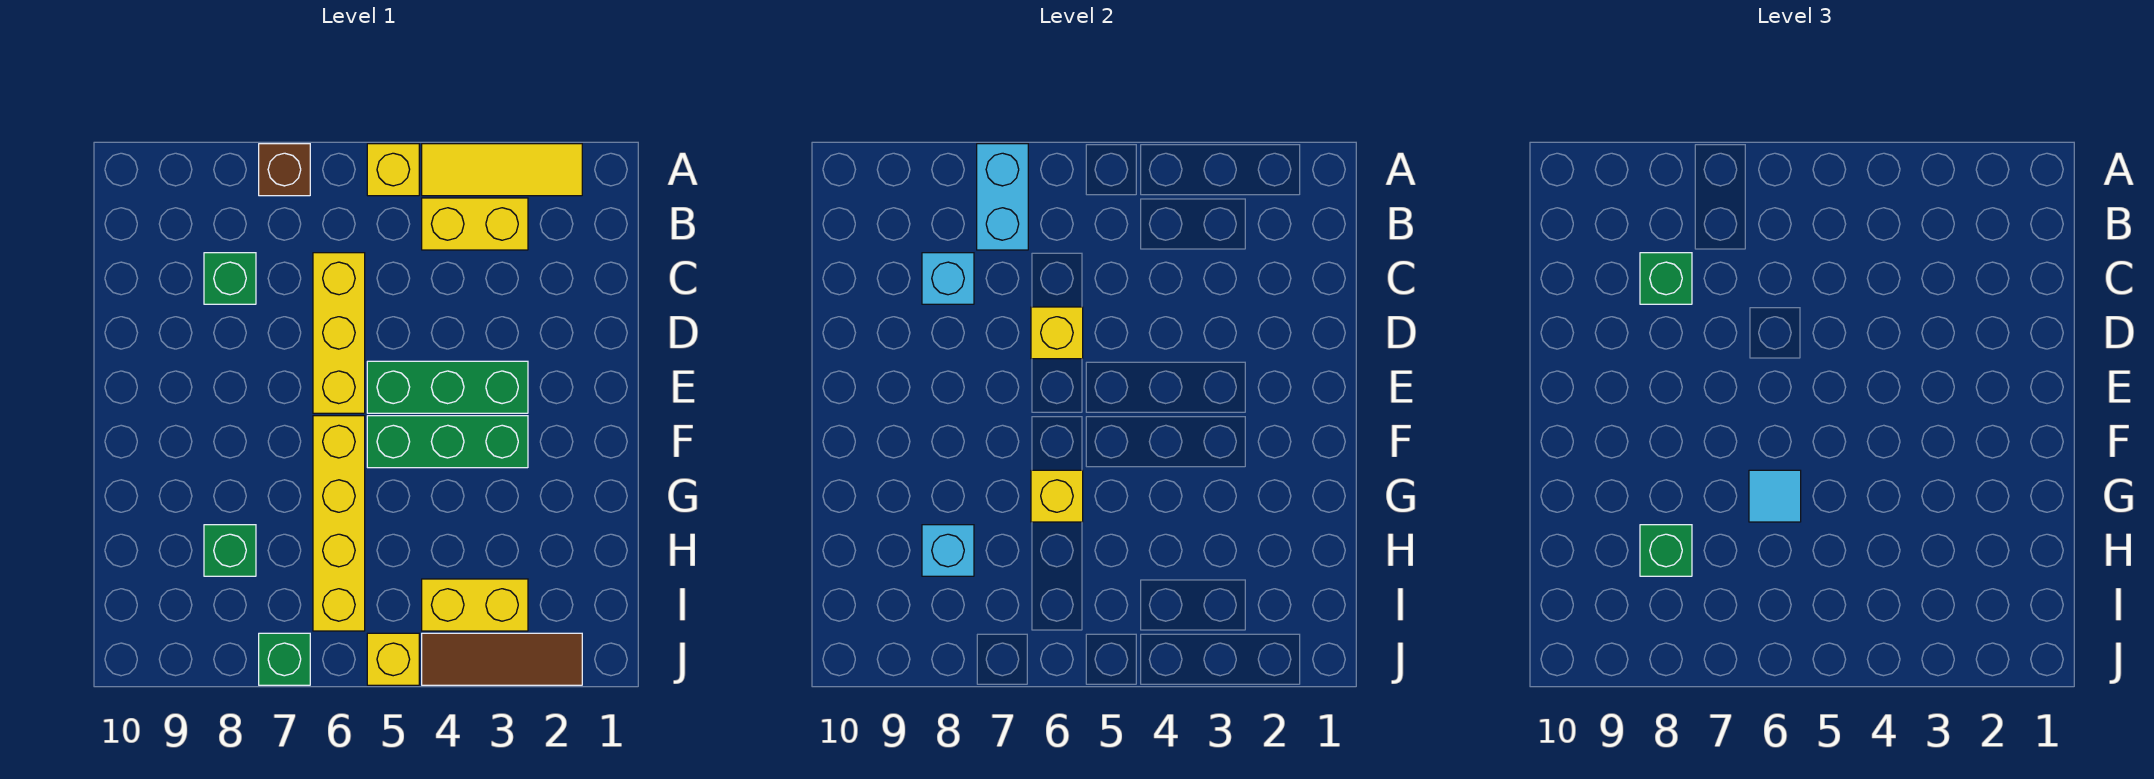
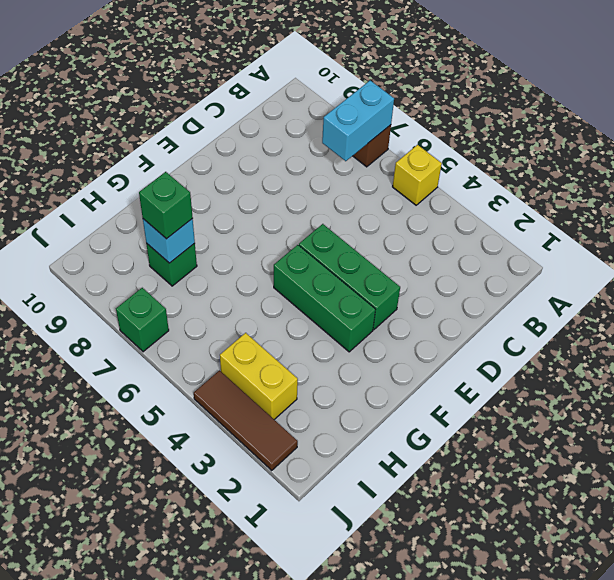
none -> yellow 1x3 tile [422,144,582,196]
none -> yellow 1x2 brick [422,198,528,250]
none -> yellow 1x3 brick [313,253,365,413]

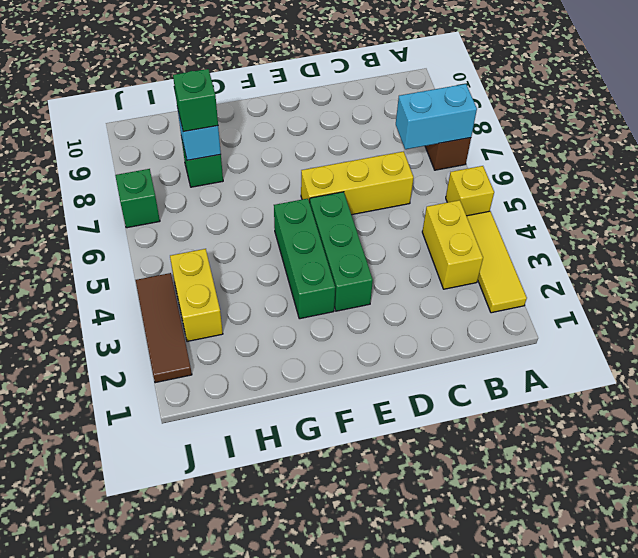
none -> green 1x1 brick [204,253,256,304]
none -> yellow 1x4 brick [313,416,365,631]
none -> yellow 1x1 brick [367,633,419,685]

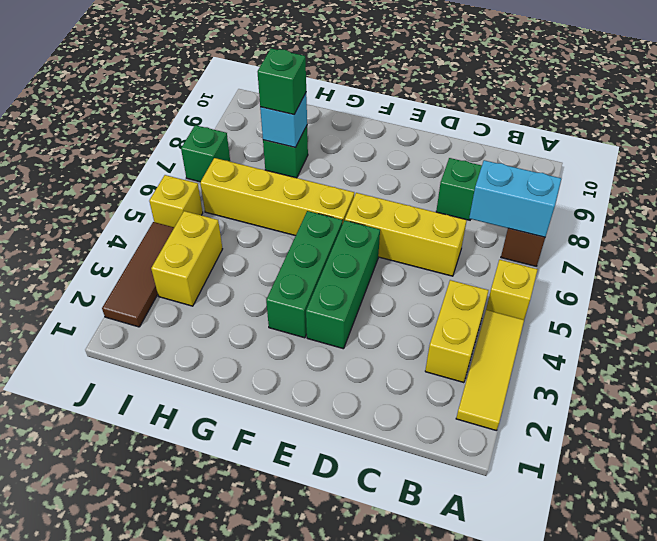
none -> cyan 1x1 brick [922,253,974,304]
none -> yellow 1x1 brick [1031,307,1083,359]
none -> yellow 1x1 brick [1031,470,1083,522]

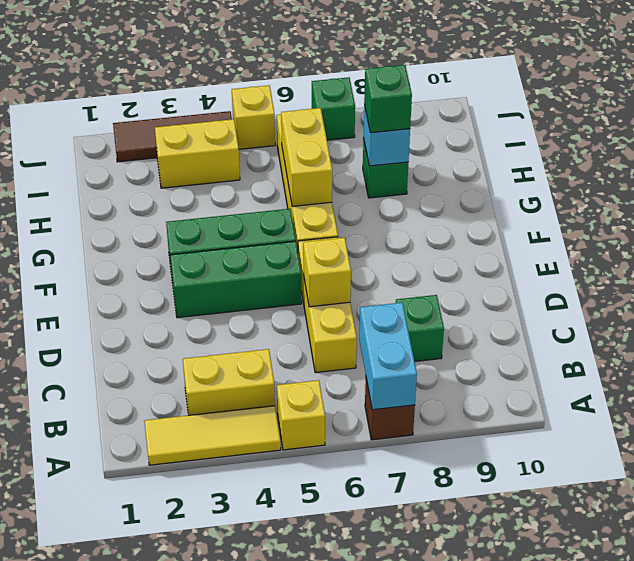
yellow 1x2 brick [281,108,332,206] -> yellow 1x1 brick [1031,470,1083,522]
none -> cyan 1x1 brick [922,253,974,304]
none -> green 1x1 brick [1640,253,1692,304]
none -> cyan 1x1 tile [1749,470,1801,522]

